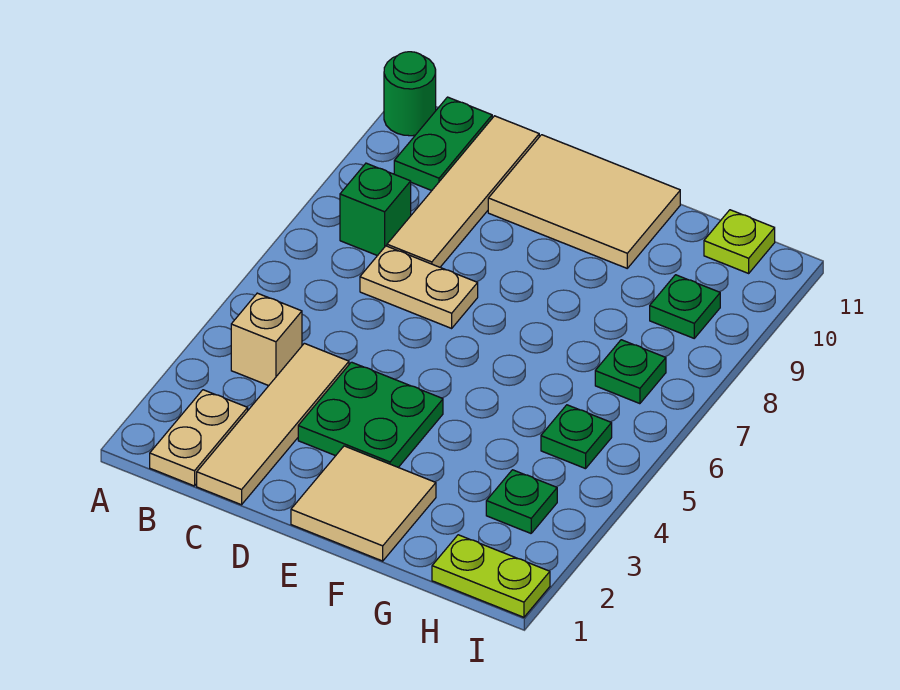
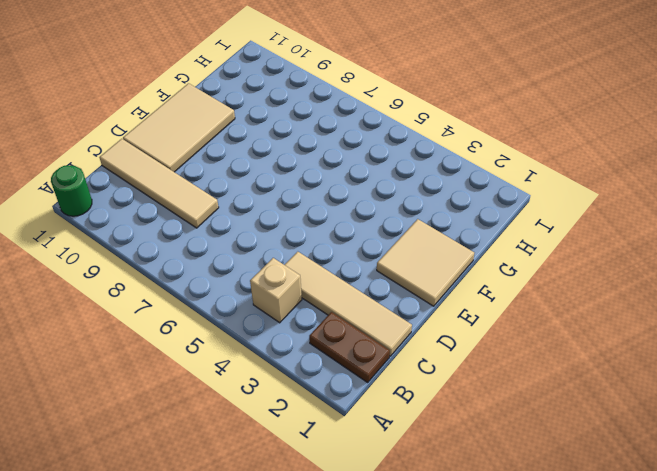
brown 1x2 plate [309,312,390,382] -> tan 1x2 plate [150,390,248,486]
none -> green 1x1 brick [340,163,411,256]
none -> green 1x2 plate [394,97,492,191]
none -> tan 1x2 plate [360,246,478,328]

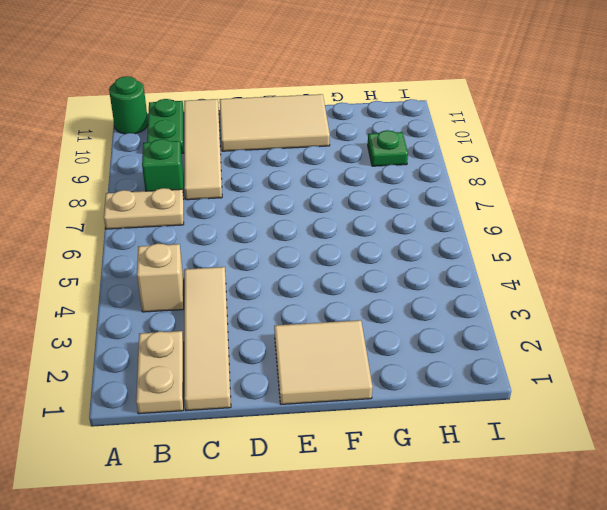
tan 1x2 plate [104,188,184,229] -> tan 1x2 plate moved to [360,246,478,328]
none -> green 2x2 plate [298,362,443,467]
none -> lime 1x2 plate [432,535,550,617]
none -> green 1x1 plate [486,470,557,533]

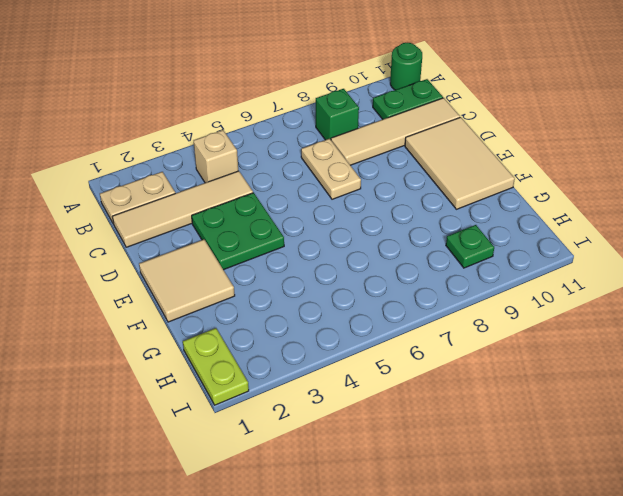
none -> green 1x1 plate [486,470,557,533]
none -> green 1x1 plate [541,405,612,469]
none -> green 1x1 plate [595,340,666,404]

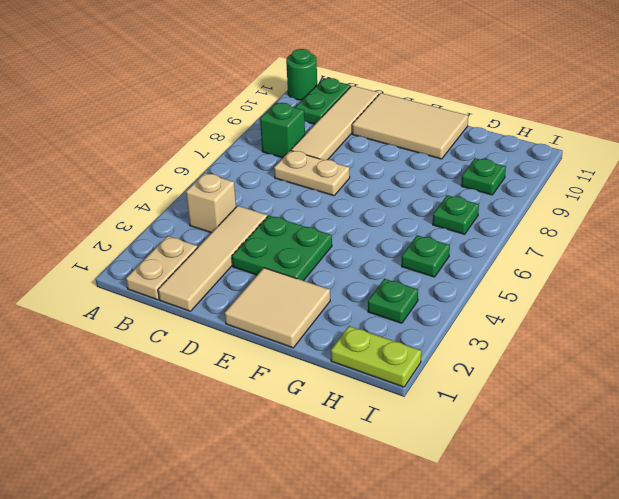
none -> lime 1x1 plate [704,210,775,273]

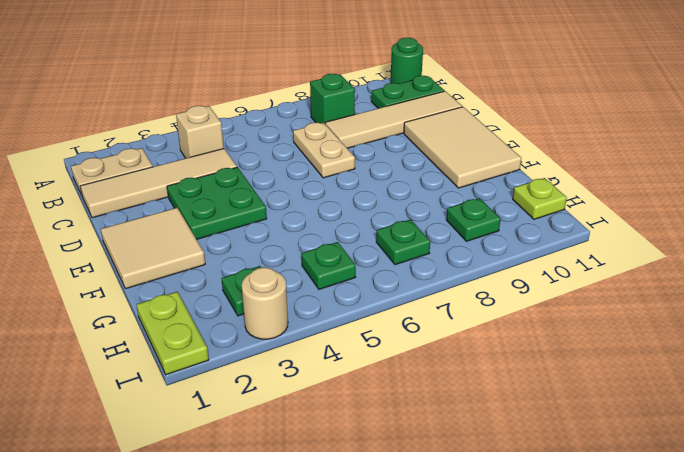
tan 1x1 round brick [242,267,288,339] -> none

